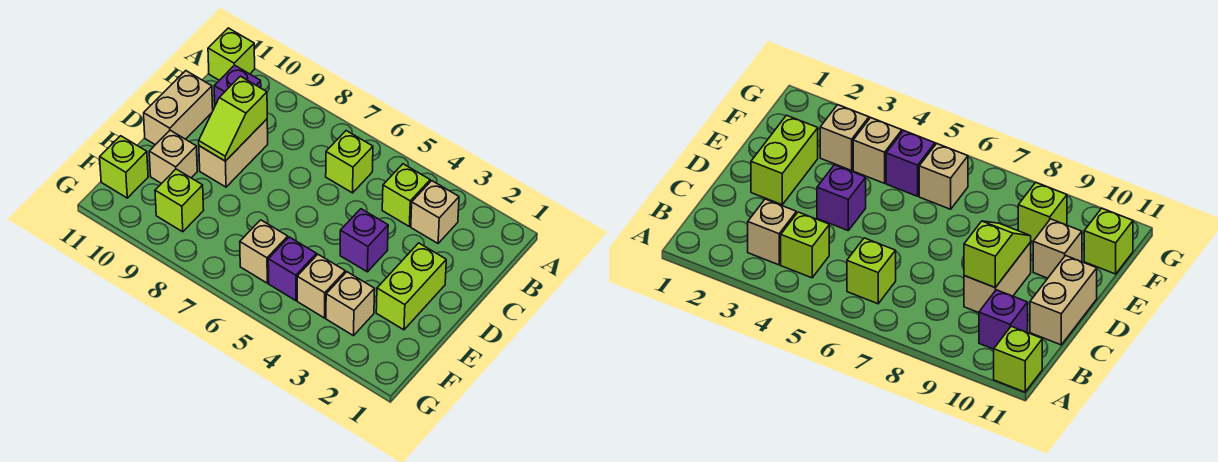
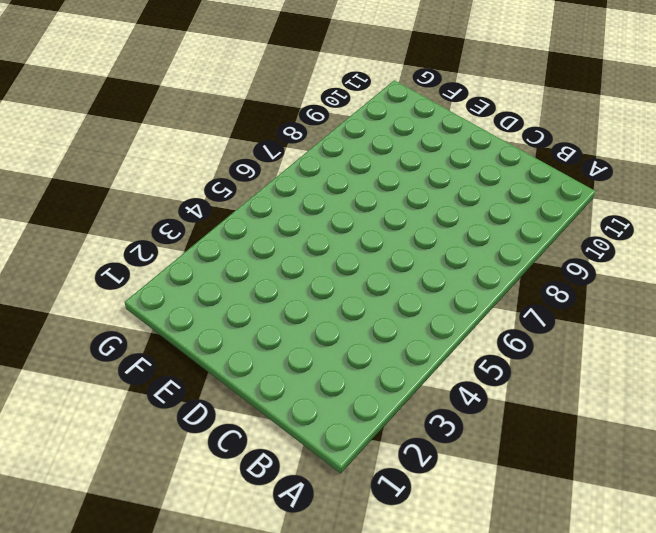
none -> lime 1x1 brick [208,28,255,80]
none -> tan 1x1 brick [411,181,459,243]
none -> lime 1x1 brick [382,164,430,226]

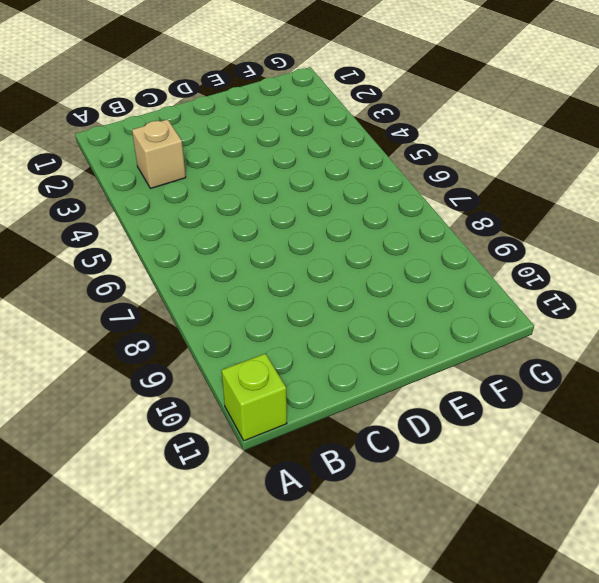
none -> lime 1x1 brick [382,164,430,226]
none -> lime 1x1 brick [326,131,373,193]
none -> purple 1x1 brick [214,65,261,105]

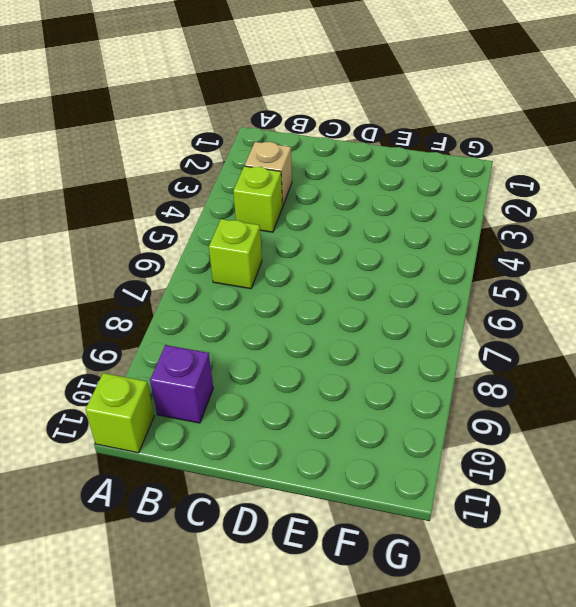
none -> tan 1x2 brick [199,119,268,187]
none -> tan 1x2 brick [144,71,213,145]
none -> lime 1x2 brick [376,243,446,330]

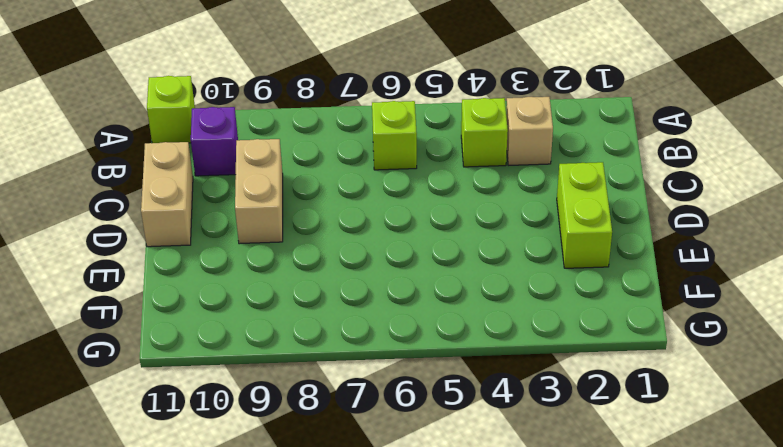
none -> purple 1x1 brick [340,209,388,272]
none -> tan 1x1 brick [149,130,197,184]
none -> tan 1x1 brick [326,272,375,336]

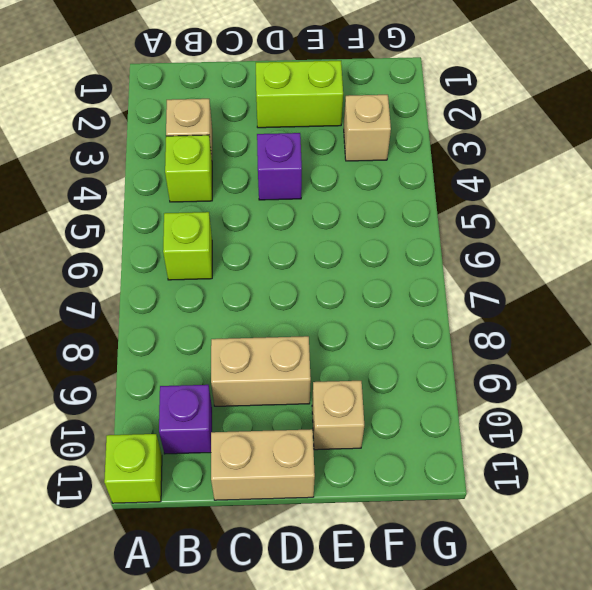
none -> tan 1x1 brick [297,255,345,318]
none -> purple 1x1 brick [268,237,317,301]
none -> tan 1x1 brick [240,220,288,283]

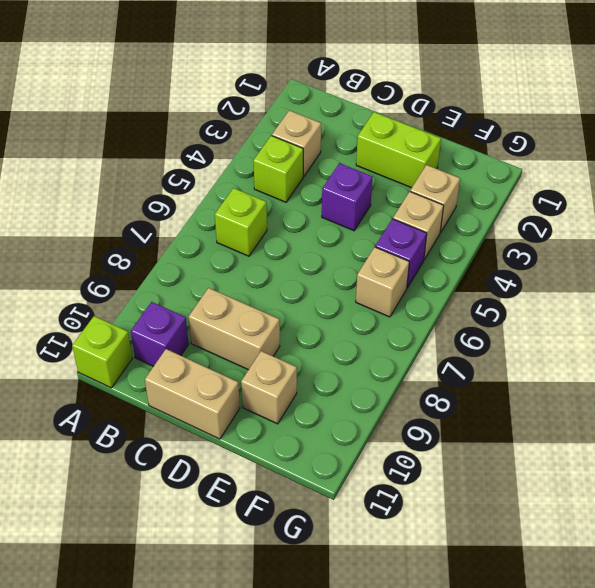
none -> lime 1x1 brick [155,169,204,232]
none -> lime 1x1 brick [100,136,148,198]
none -> lime 1x2 slope [199,76,267,161]

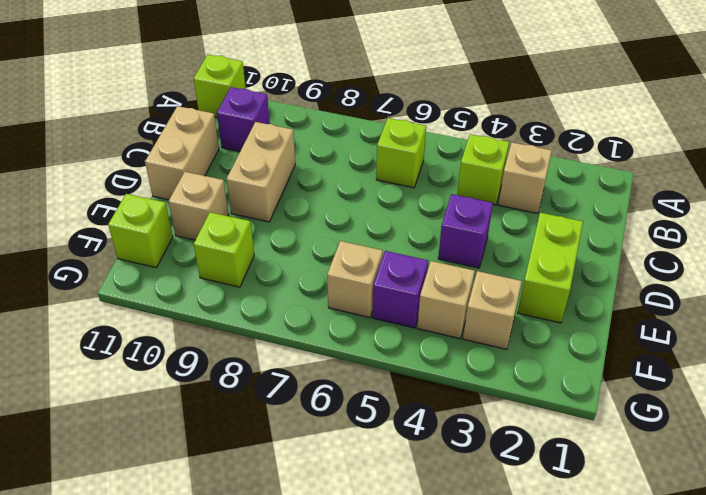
none -> lime 1x2 slope [199,76,267,161]

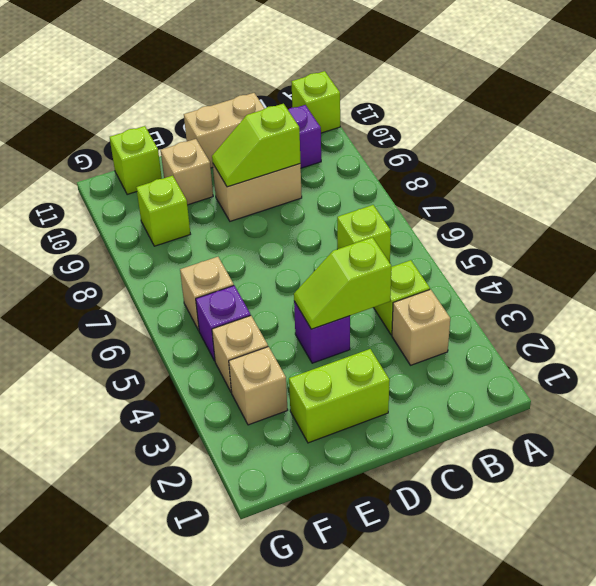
lime 1x2 slope [294,237,392,329] -> none

